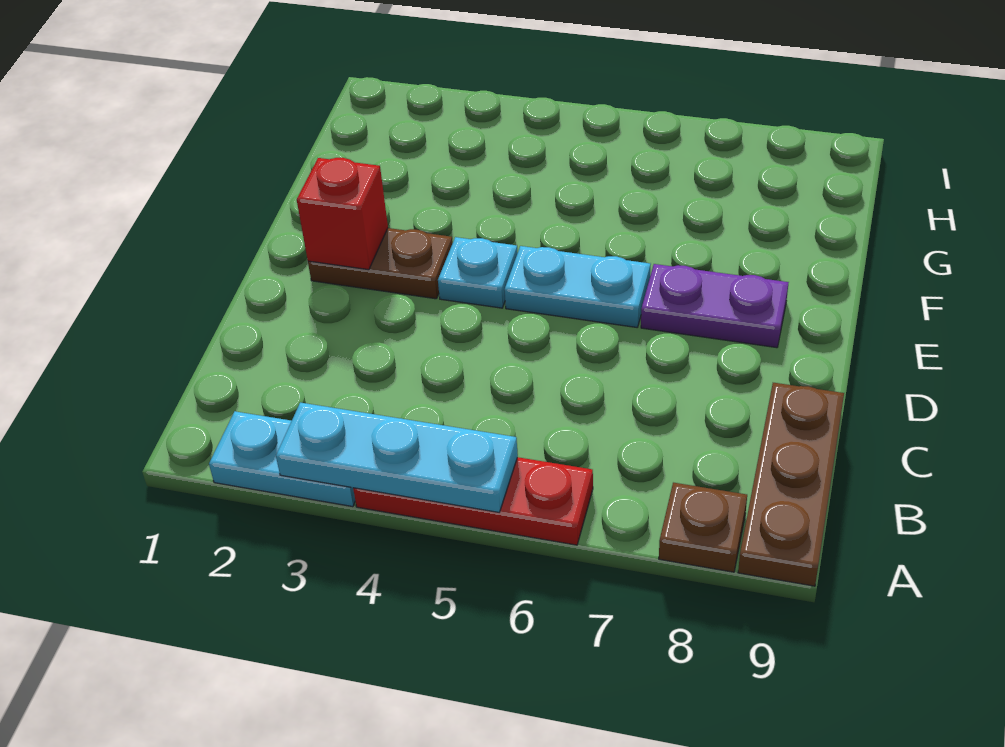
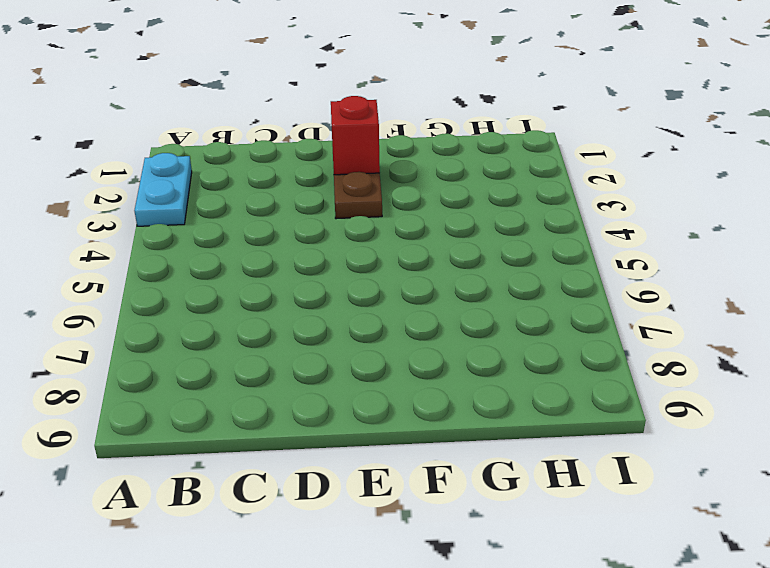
none -> red 1x3 plate [353,457,593,545]
none -> brown 1x1 plate [659,483,747,572]

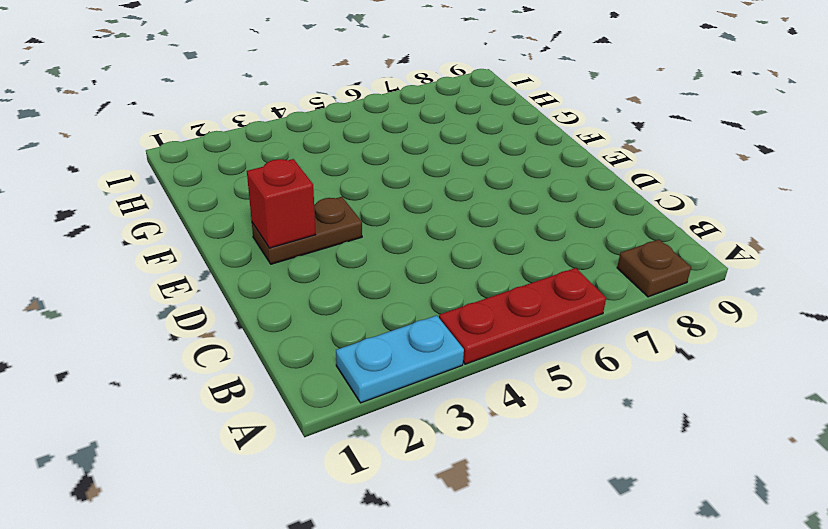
none -> brown 1x3 plate [738,383,844,586]
none -> cyan 1x1 plate [438,237,518,308]

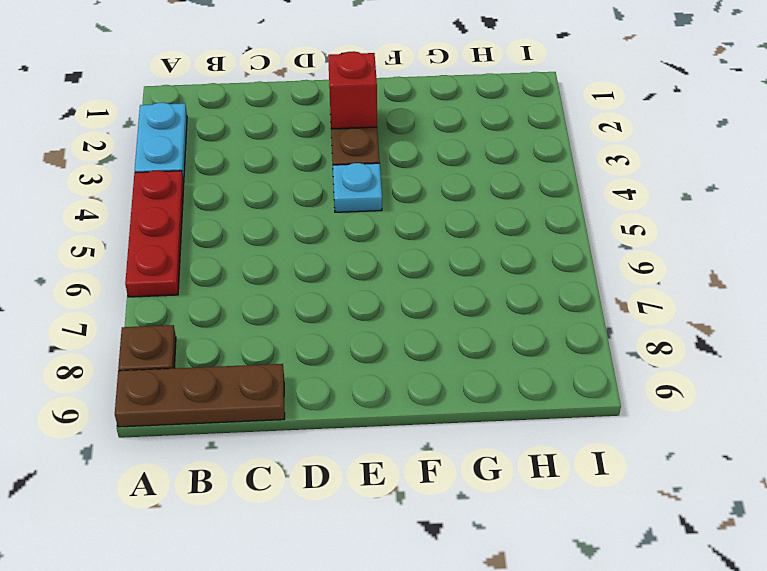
none -> cyan 1x2 plate [504,246,650,327]
none -> purple 1x2 plate [641,264,789,348]

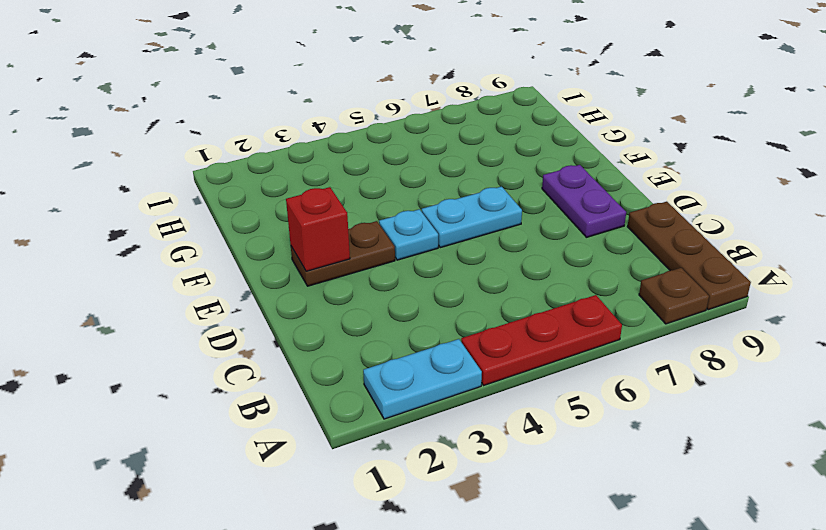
purple 1x2 plate [542,165,626,237] -> purple 1x2 plate turned to [641,264,789,348]
none -> cyan 1x3 plate [276,402,518,512]

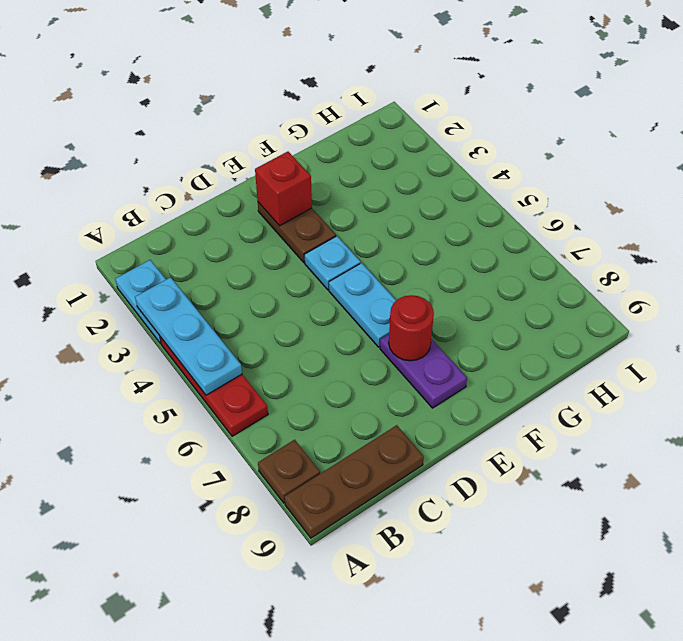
red 1x1 round brick [389,295,434,361] -> none

